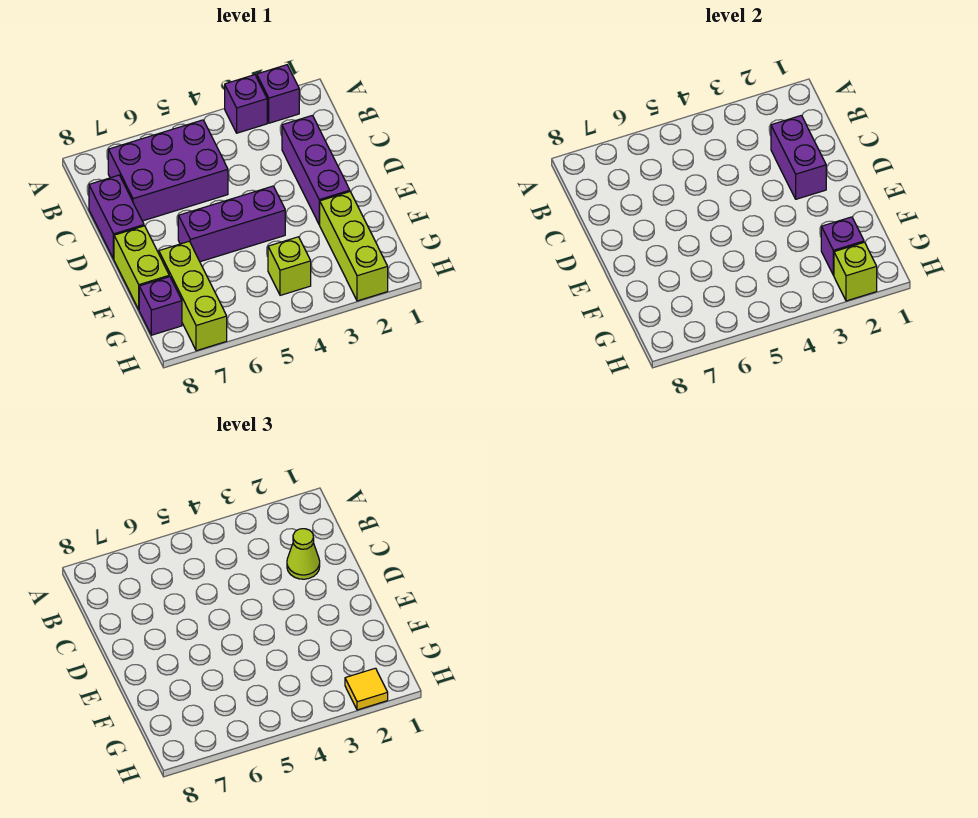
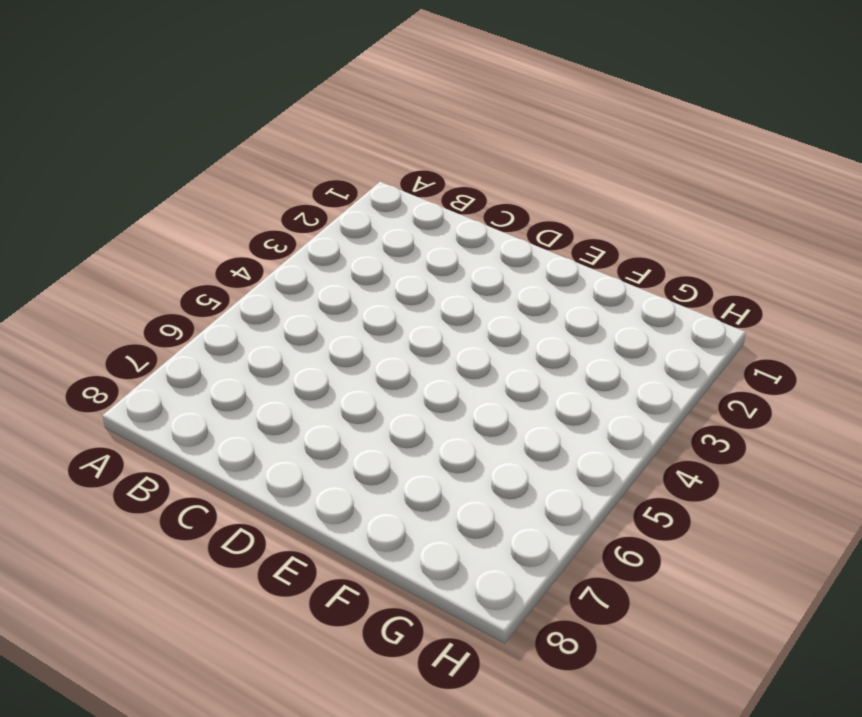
none -> purple 1x1 brick [257,65,299,123]
none -> purple 1x1 brick [225,75,267,133]
none -> purple 2x3 brick [108,120,228,221]

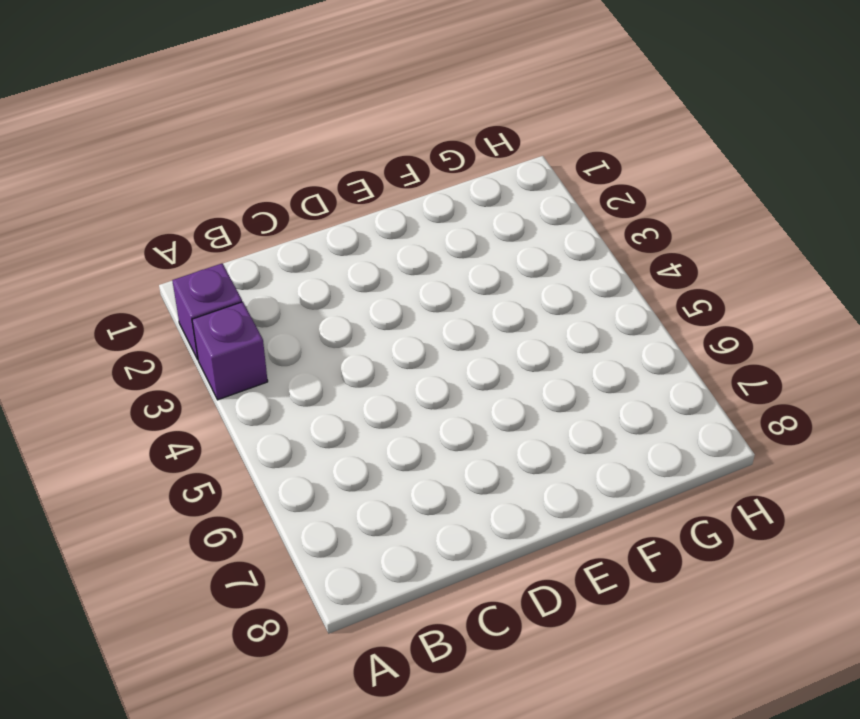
none -> purple 2x3 brick [108,120,228,221]
none -> purple 1x3 brick [282,115,350,225]
none -> purple 1x2 brick [89,175,144,259]

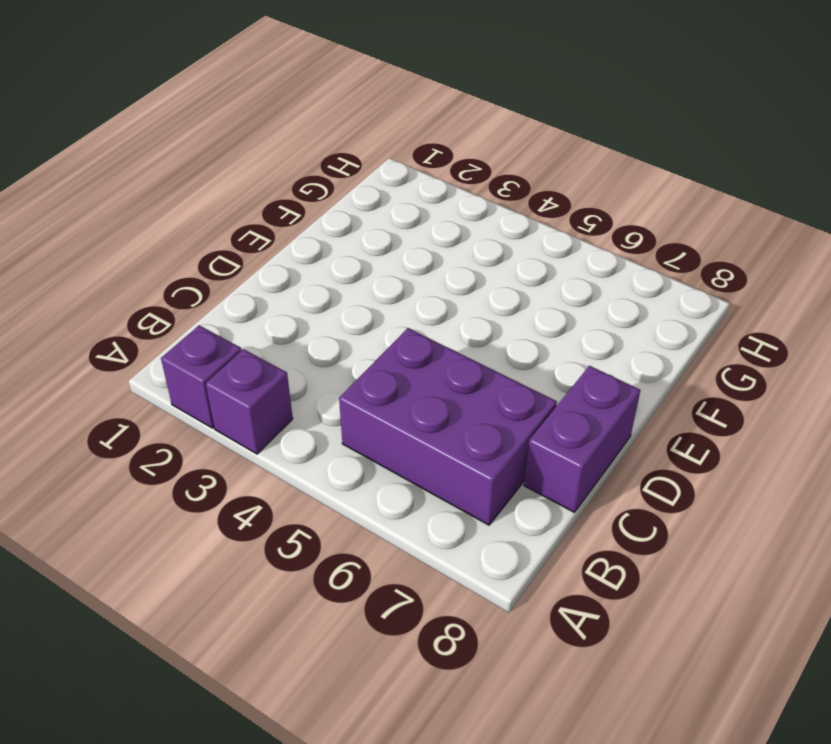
none -> purple 1x3 brick [282,115,350,225]
none -> purple 1x3 brick [178,186,285,262]
none -> lime 1x2 brick [114,226,169,309]

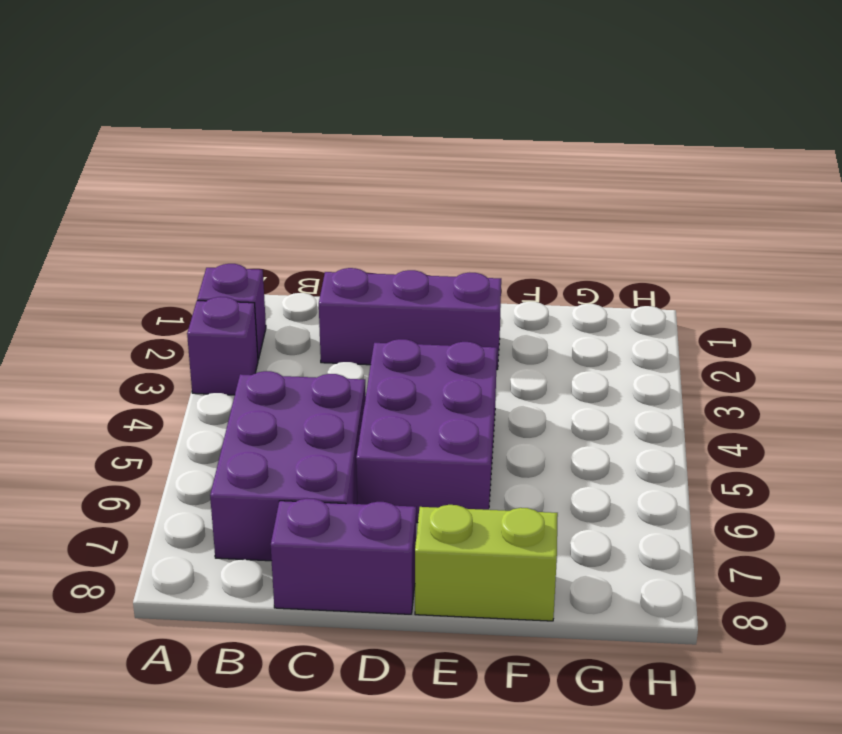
purple 2x3 brick [356,339,497,523] -> purple 1x3 brick [178,186,285,262]
none -> lime 1x3 brick [320,192,388,301]
none -> lime 1x3 brick [159,241,227,351]
none -> lime 1x1 brick [268,237,311,295]

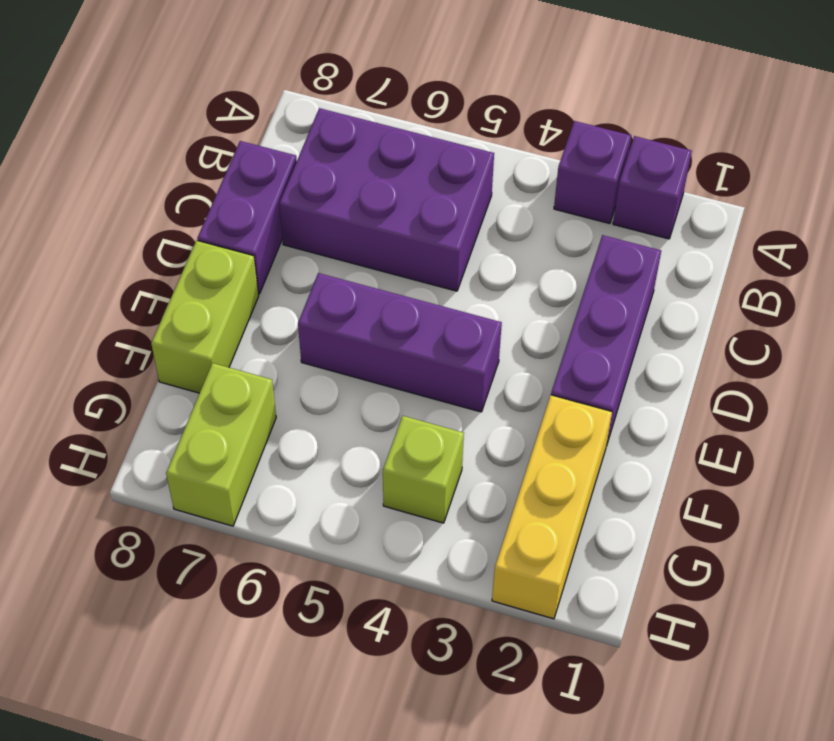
yellow 1x3 brick [492,395,612,619] -> lime 1x3 brick [320,192,388,301]
lime 1x2 brick [166,363,276,526] -> lime 1x3 brick [159,241,227,351]
none -> purple 1x1 brick [139,277,182,335]
none -> purple 1x2 brick [771,115,826,199]
none -> purple 1x1 brick [821,217,864,275]

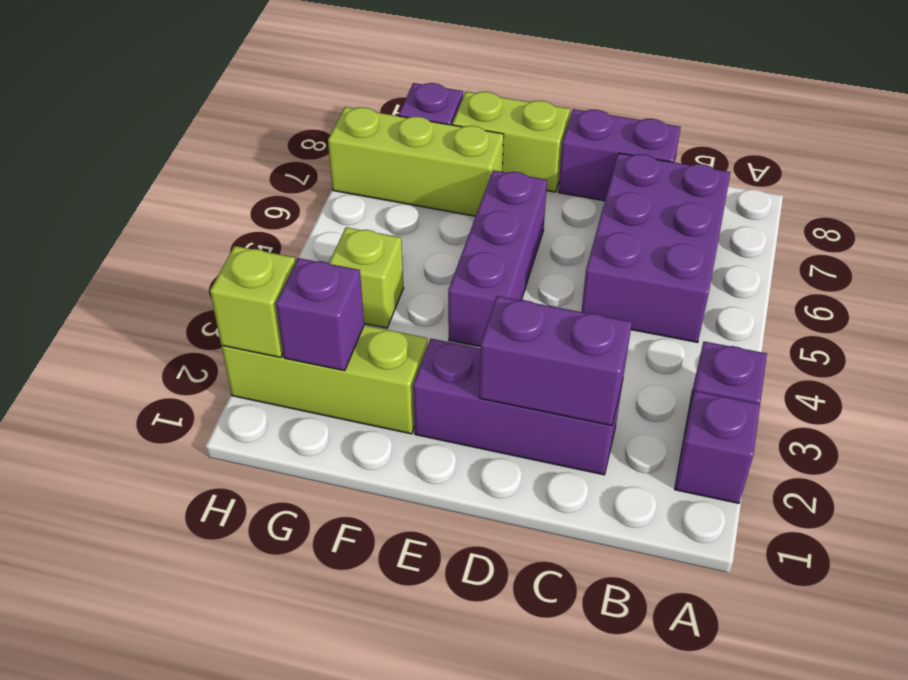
none -> lime 1x1 cone [287,529,320,579]
none -> yellow 1x1 tile [345,668,388,710]

